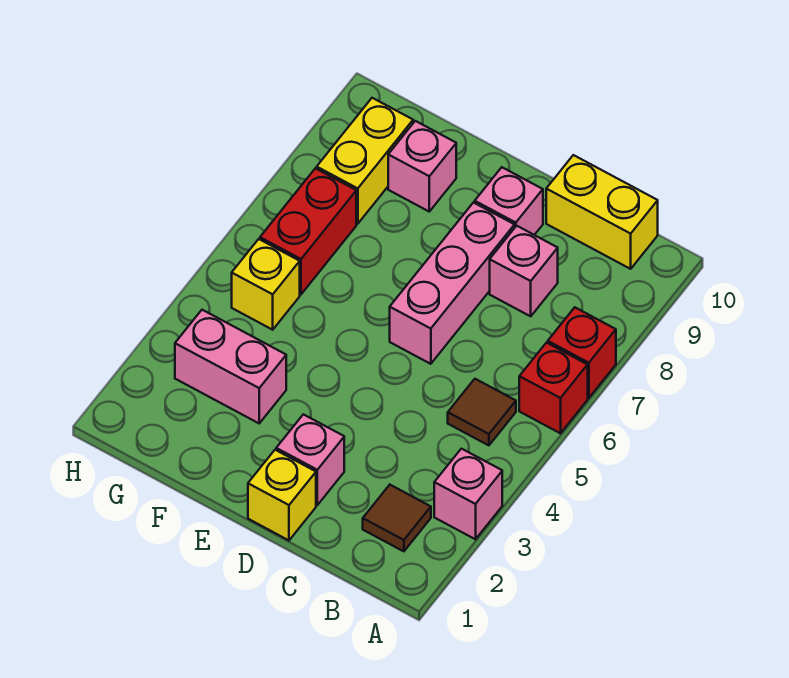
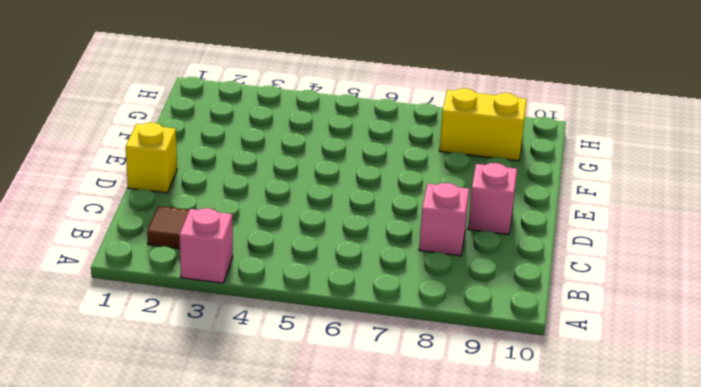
none -> red 1x1 brick [519,343,588,433]
none -> red 1x1 brick [548,308,616,398]
none -> brown 1x1 tile [448,379,516,445]

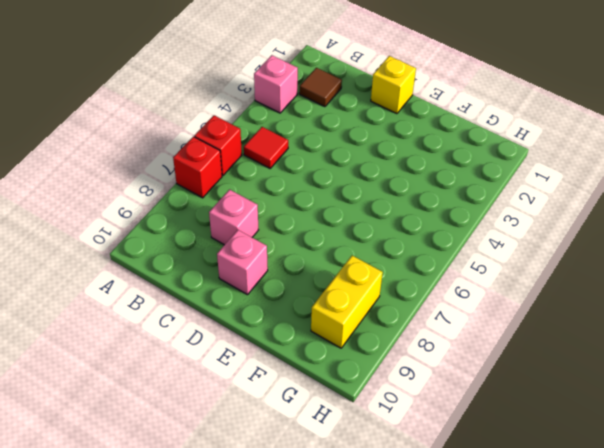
red 1x1 tile [244,127,288,168] -> brown 1x1 tile [448,379,516,445]
none -> yellow 1x2 brick [546,155,658,269]
none -> pink 1x1 brick [276,414,344,505]
none -> pink 1x3 brick [390,203,515,364]

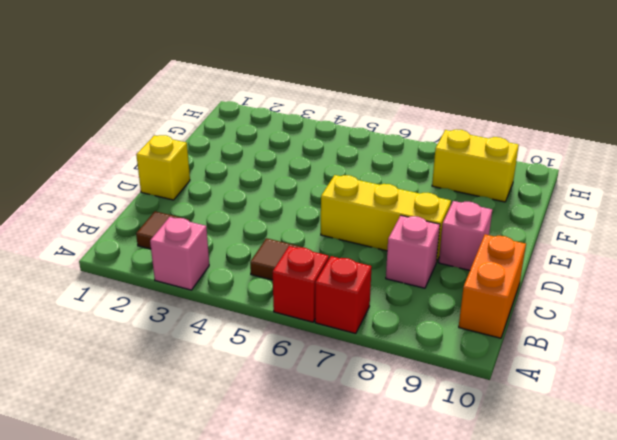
orange 1x2 brick [459,234,526,338] -> yellow 1x2 brick [546,155,658,269]
yellow 1x3 brick [321,175,451,262] -> pink 1x3 brick [390,203,515,364]
none -> pink 1x1 brick [276,414,344,505]
none -> pink 1x2 brick [175,310,286,423]
none -> pink 1x1 brick [388,121,456,211]

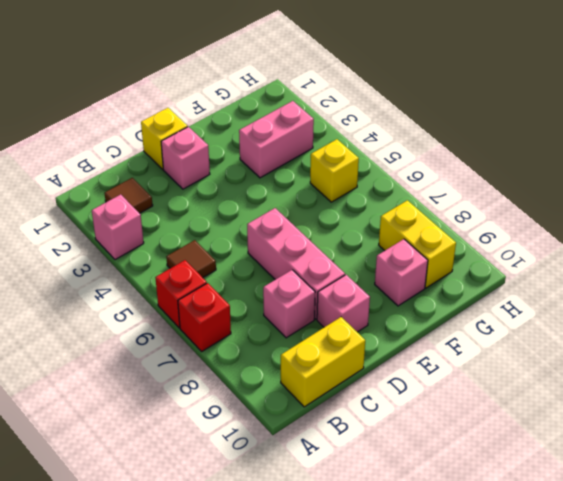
none -> red 1x2 brick [260,168,356,294]

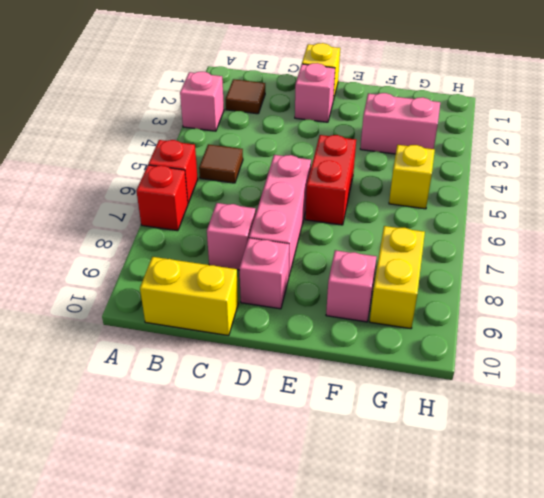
red 1x2 brick [305,135,356,225] -> red 1x2 brick moved to [260,168,356,294]

